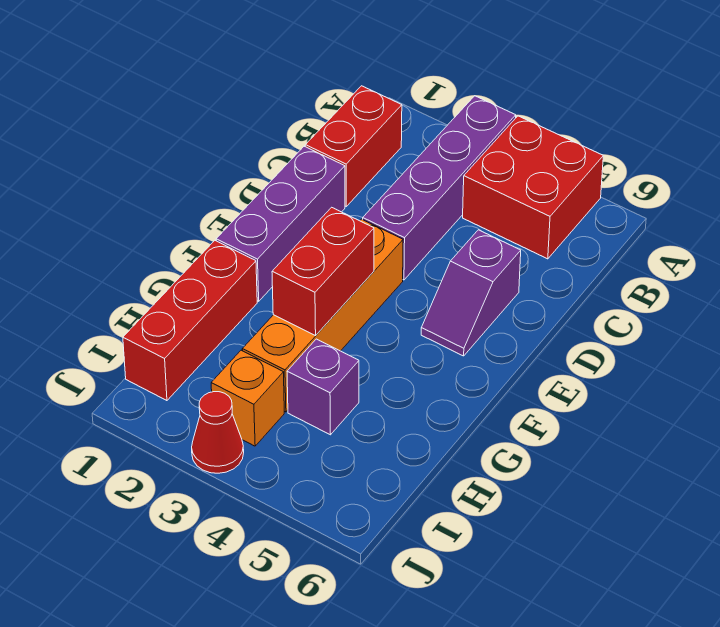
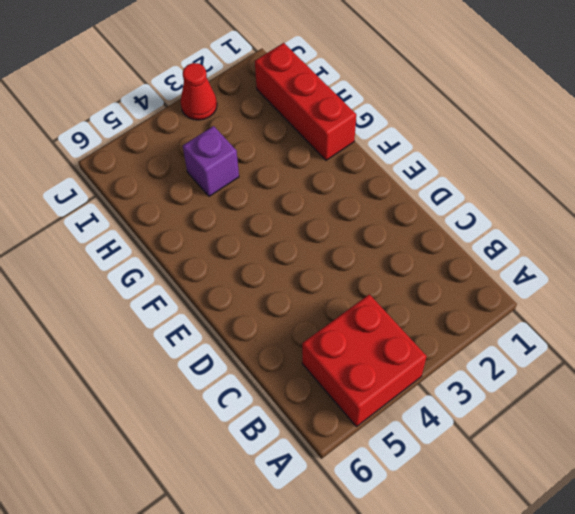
none -> purple 1x4 brick [363,96,516,280]
none -> red 1x2 brick [305,86,402,206]

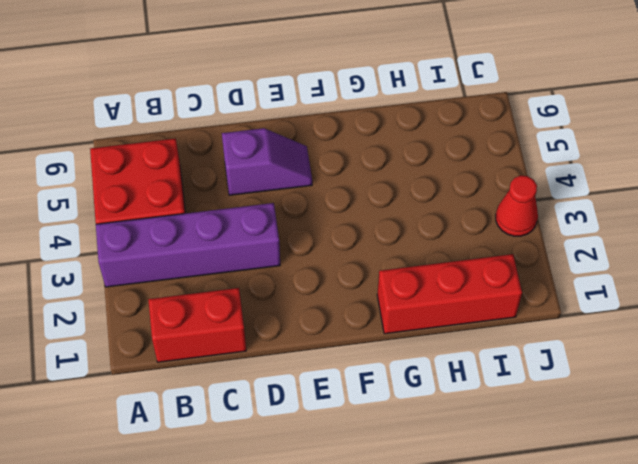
none -> purple 1x3 brick [216,146,345,301]
none -> orange 1x4 brick [242,219,403,412]

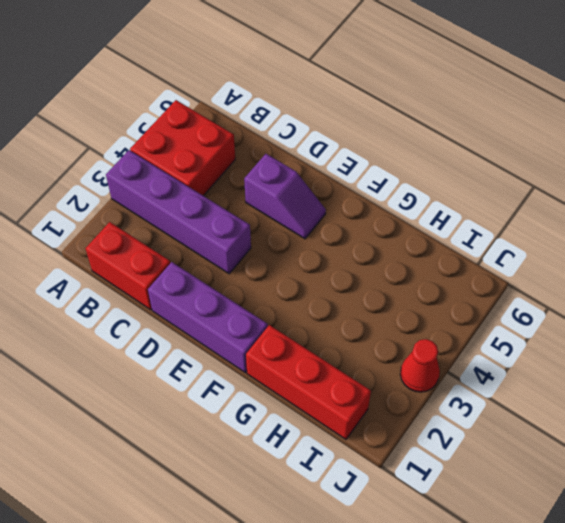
none -> orange 1x4 brick [242,219,403,412]
none -> purple 1x1 brick [287,339,359,435]

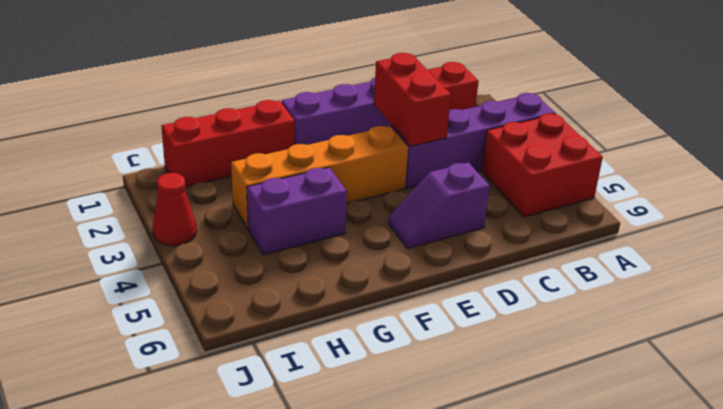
red 1x2 brick [374,53,451,146] -> red 1x2 brick turned to [272,207,374,336]
purple 1x2 brick [247,167,347,255] -> purple 1x1 brick [287,339,359,435]
none -> orange 1x1 brick [211,350,284,446]

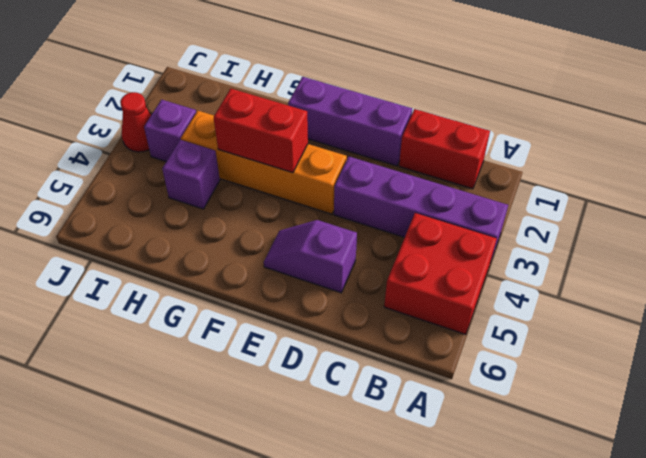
purple 1x1 brick [144,100,196,161] -> orange 1x1 brick [211,350,284,446]
none -> red 1x3 brick [123,241,257,401]

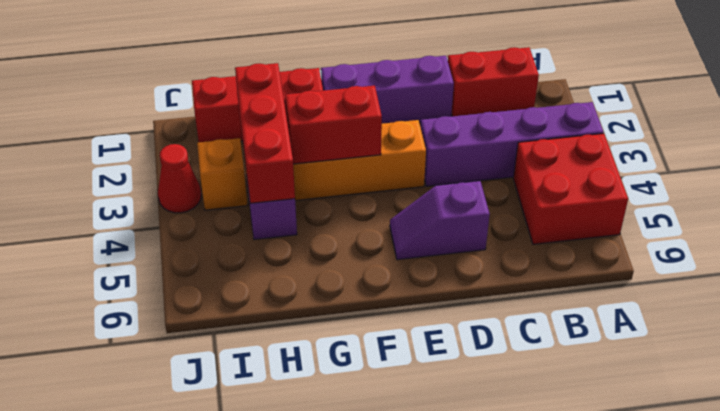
red 1x3 brick [235,63,295,203] -> none

